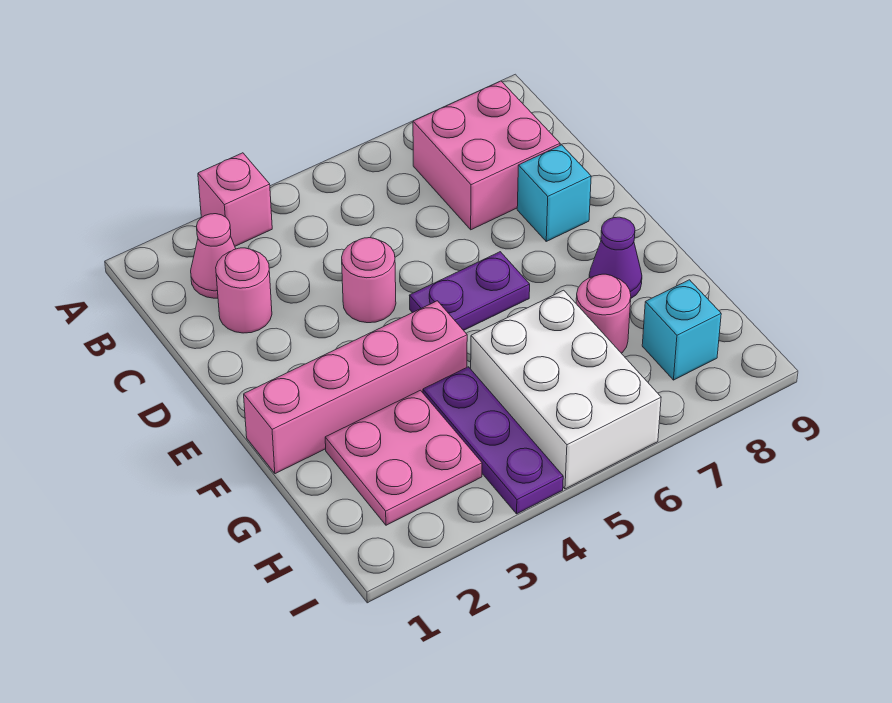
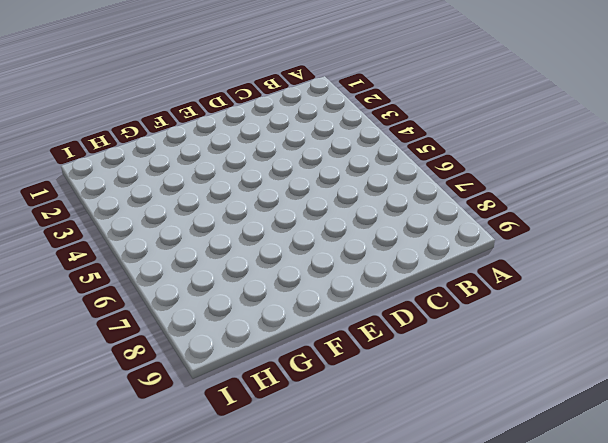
none -> pink 1x1 brick [198,153,272,246]
none -> pink 1x1 cone [191,214,236,298]
none -> pink 2x2 brick [413,81,560,230]

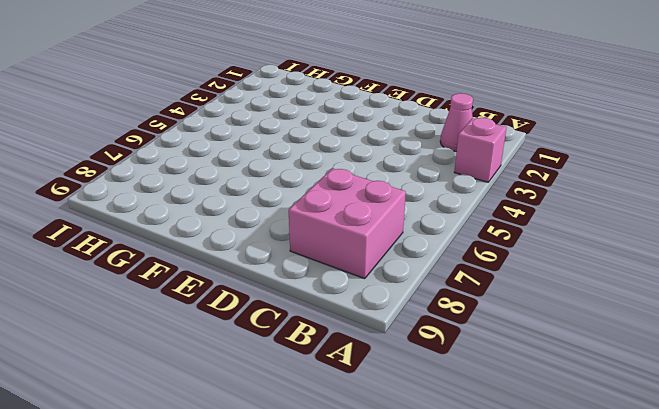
none -> pink 1x1 round brick [216,248,272,333]
none -> pink 1x1 round brick [342,238,396,323]
none -> cyan 1x1 brick [517,145,591,241]

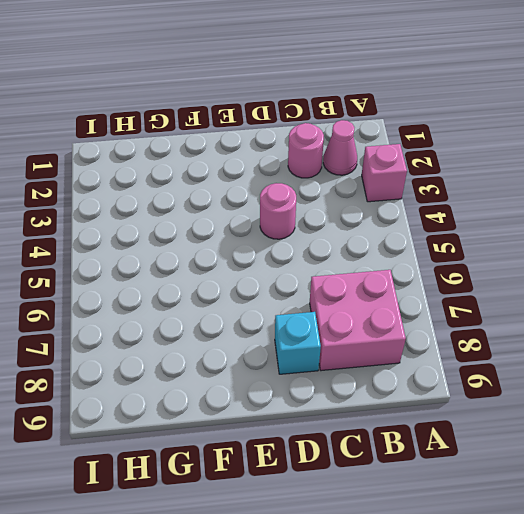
none -> purple 1x2 plate [409,252,530,330]
none -> pink 1x4 brick [244,301,467,474]
none -> purple 1x1 cone [589,217,642,298]

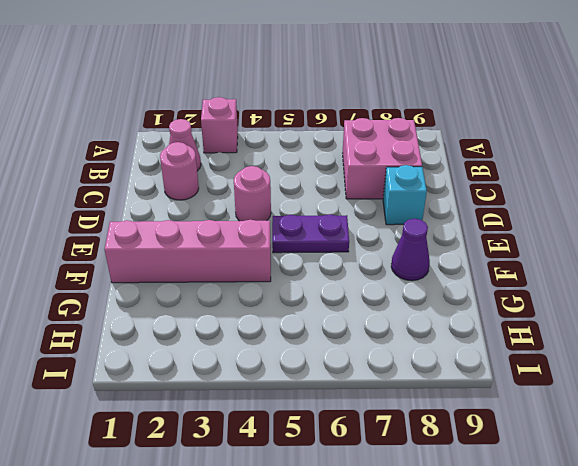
none -> pink 2x2 plate [325,390,482,525]
none -> purple 1x3 plate [423,367,563,514]
none -> white 2x3 brick [471,290,661,489]

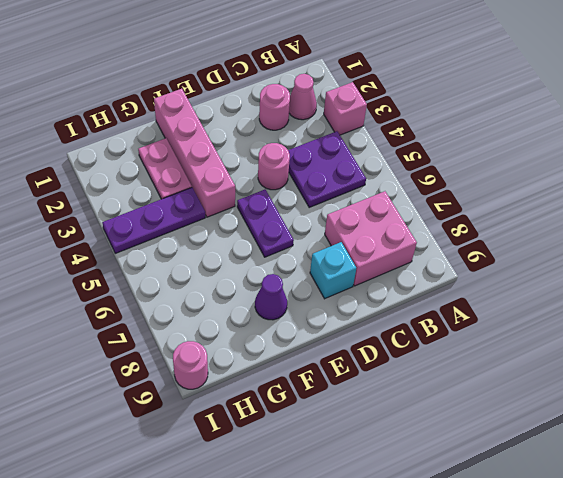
purple 2x2 plate [288,131,366,207] -> none
pink 1x2 plate [138,138,192,199] -> pink 2x2 plate [325,390,482,525]
pink 1x1 round brick [173,341,208,389] -> pink 1x1 round brick moved to [576,274,631,353]
none -> white 2x3 brick [471,290,661,489]
none -> cyan 1x1 brick [642,280,721,380]

